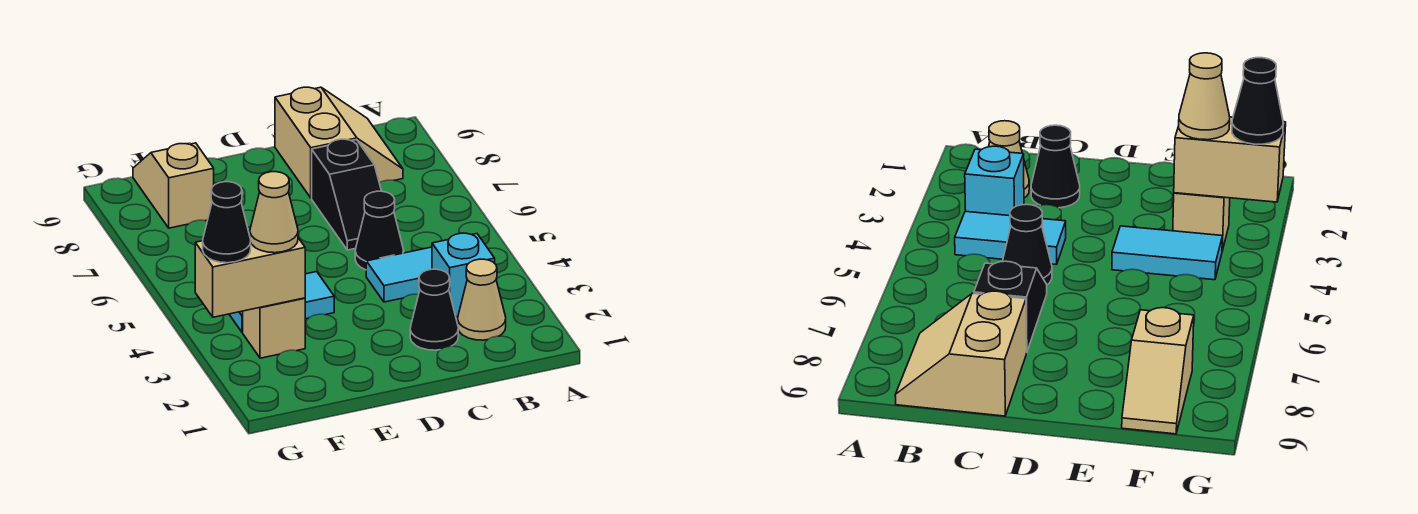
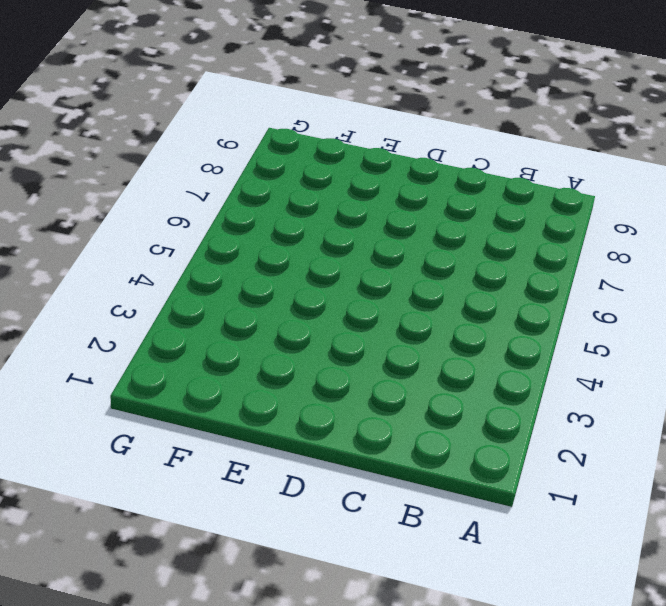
none -> tan 1x1 cone [458,259,506,340]
none -> cyan 1x1 brick [432,233,495,317]
none -> cyan 1x2 tile [366,247,432,302]

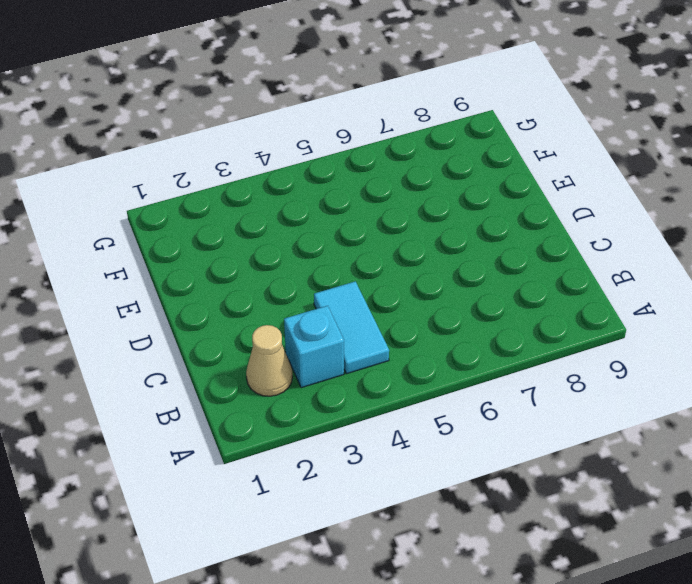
none -> tan 2x2 slope [275,87,403,198]
none -> black 1x1 cone [410,269,458,350]
none -> black 1x1 cone [355,191,404,270]

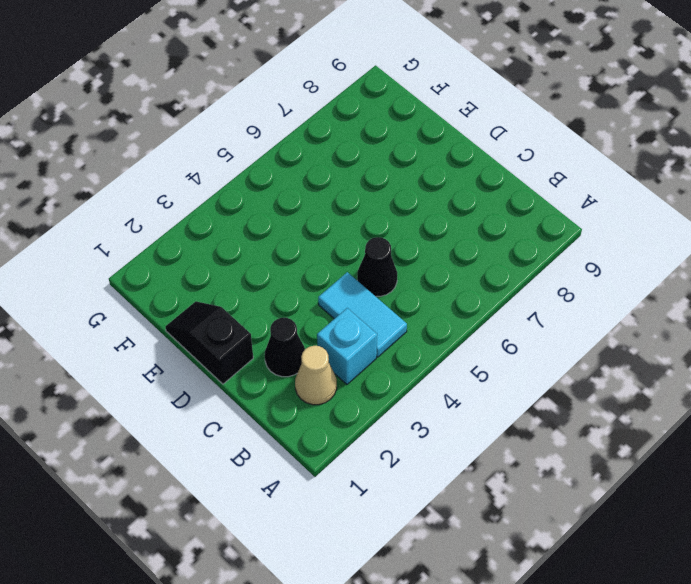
black 1x2 slope [165,301,253,384] -> black 1x2 slope turned to [312,139,381,250]
none -> tan 2x2 slope [275,87,403,198]
none -> cyan 1x2 tile [229,272,334,332]
none -> tan 1x1 brick [243,298,305,358]

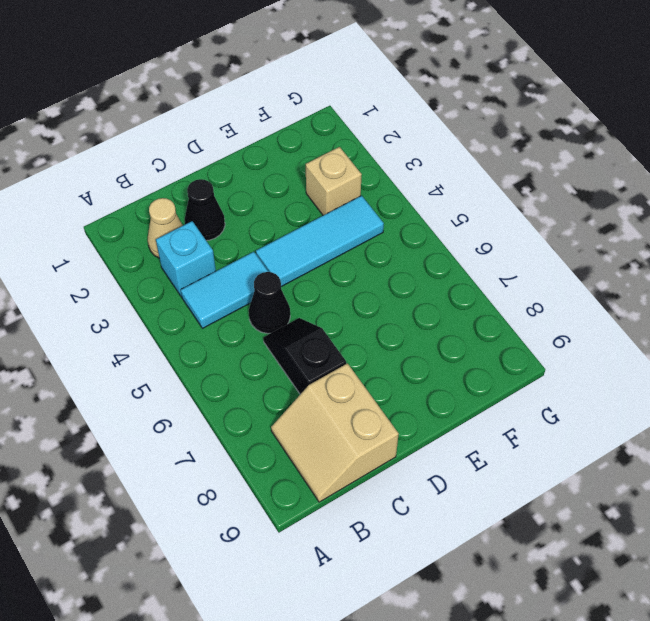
cyan 1x3 tile [256,196,384,287] -> cyan 1x2 tile [229,272,334,332]
none -> tan 1x2 slope [133,143,214,228]
none -> tan 1x2 brick [195,231,305,317]
none -> tan 1x1 cone [250,172,298,253]

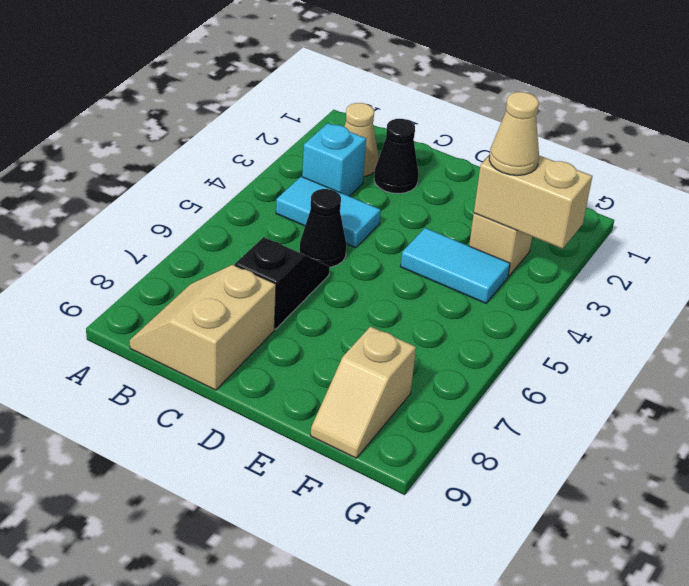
none -> black 1x1 cone [203,182,251,263]

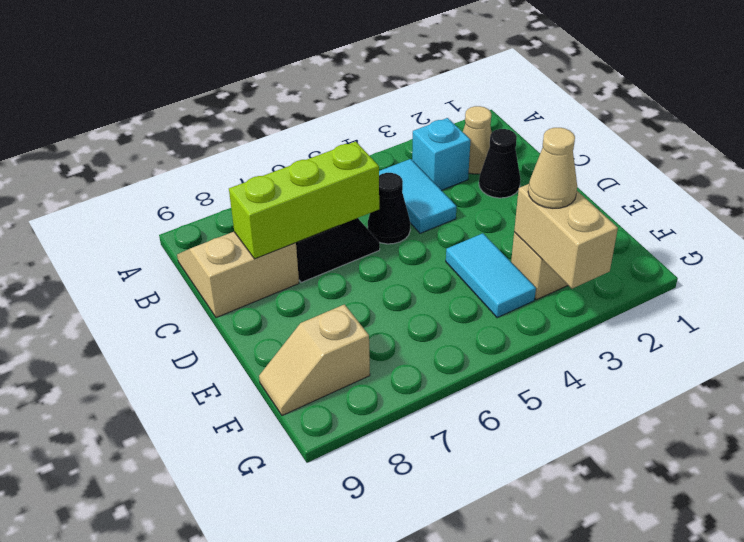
lime 1x3 brick [229,141,379,259] -> none
none -> black 1x1 cone [203,182,251,263]

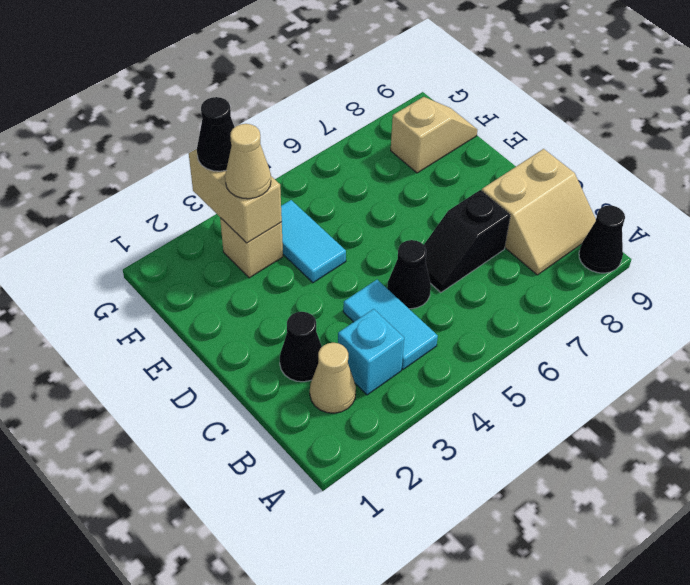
black 1x1 cone [579,205,625,273] -> none

